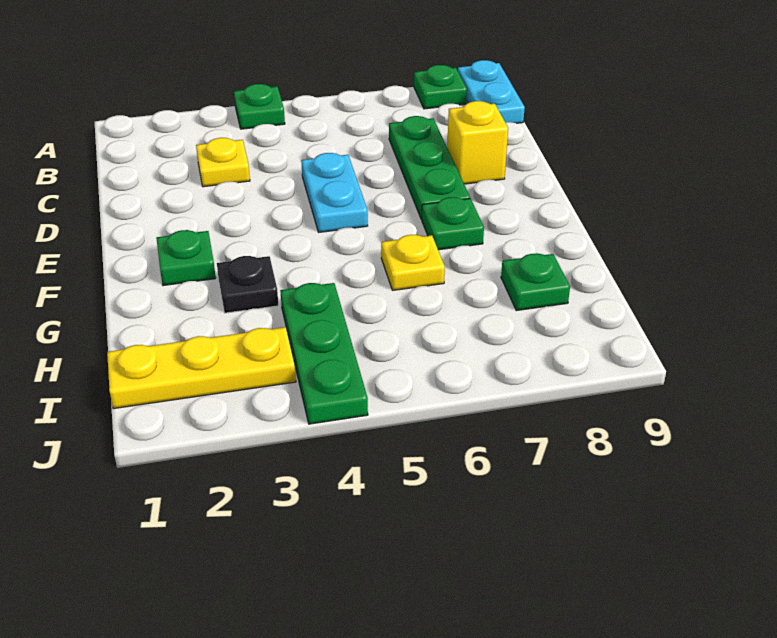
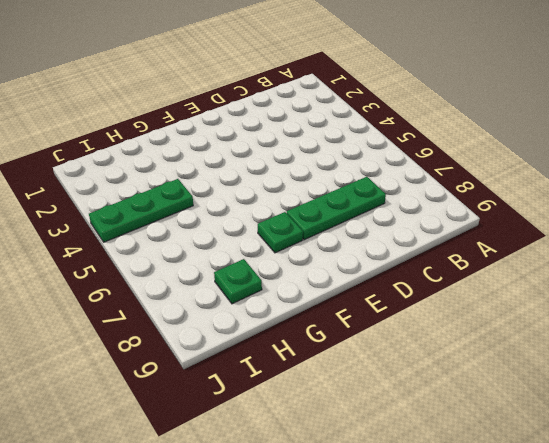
none -> green 1x1 plate [234,84,285,129]
none -> green 1x1 plate [414,65,467,109]
none -> cyan 1x2 plate [458,60,525,123]

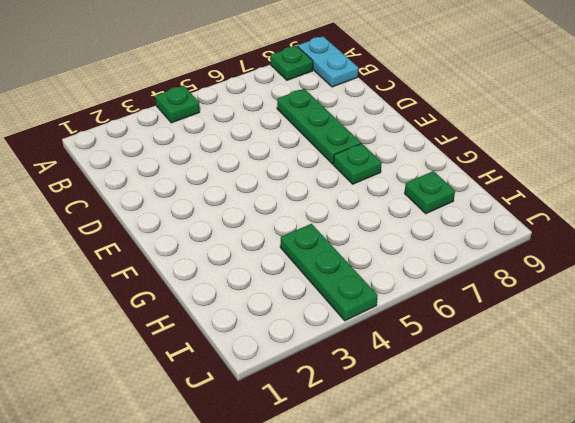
none -> yellow 1x1 plate [196,138,250,187]
none -> cyan 1x2 plate [301,153,368,232]
none -> yellow 1x1 brick [447,101,508,184]

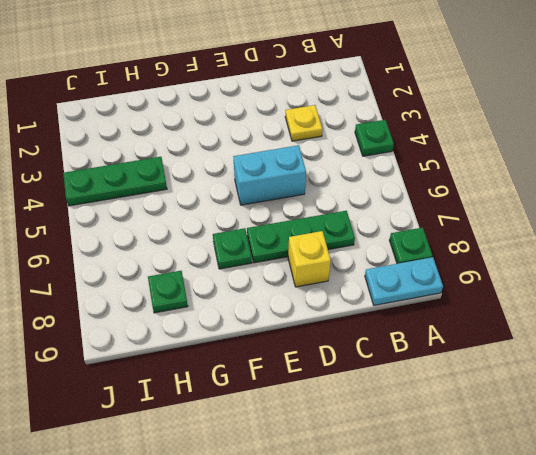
cyan 1x2 brick [233,145,306,205] -> cyan 1x2 plate [301,153,368,232]
none -> green 1x1 plate [156,230,216,286]
none -> black 1x1 plate [217,256,279,313]
none -> yellow 1x1 plate [381,235,445,290]

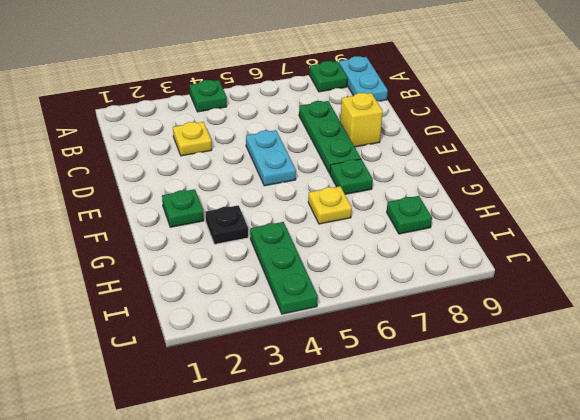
none -> yellow 1x3 plate [107,327,296,409]

